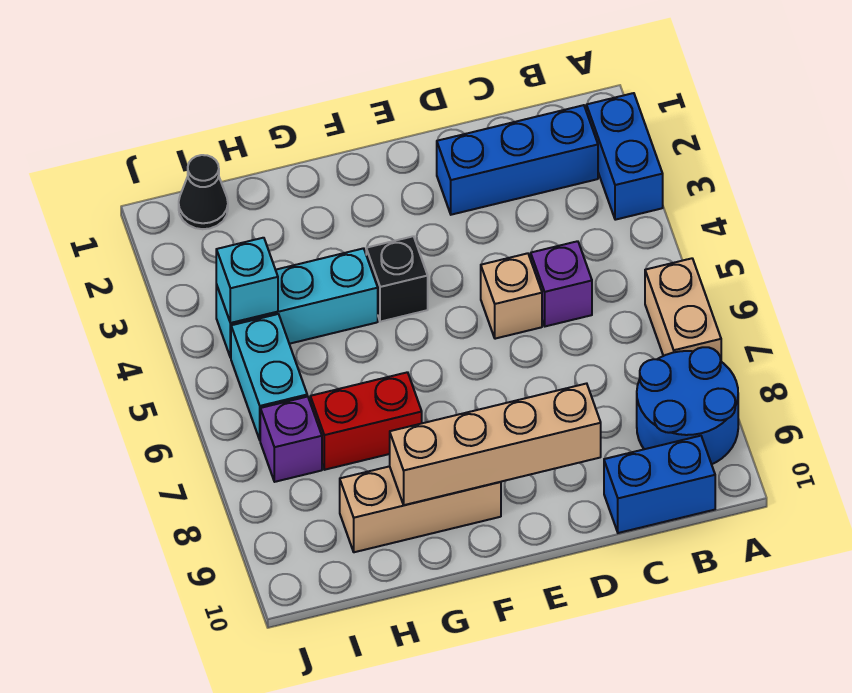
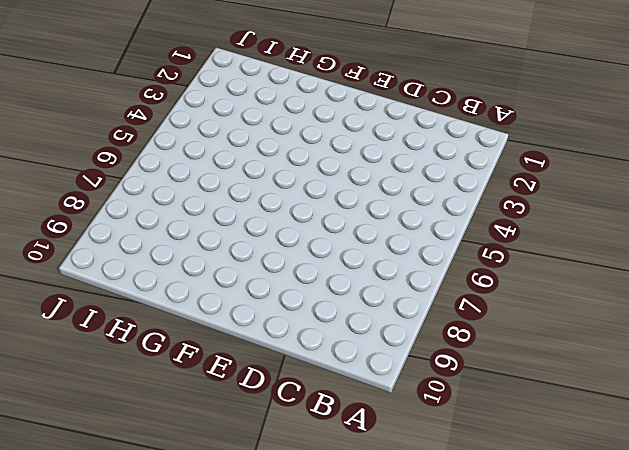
none -> blue 1x2 brick [586,93,663,220]
none -> tan 1x2 brick [645,258,721,359]
none -> blue 2x2 round brick [637,347,738,464]

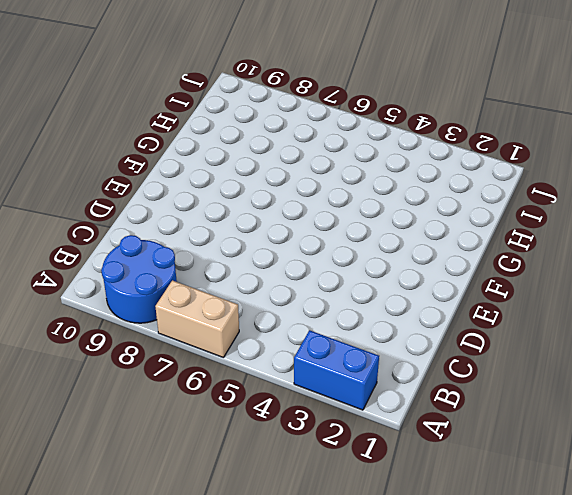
none -> blue 1x3 brick [437,105,598,215]
none -> blue 1x2 brick [604,436,715,533]
none -> purple 1x1 brick [531,241,592,326]

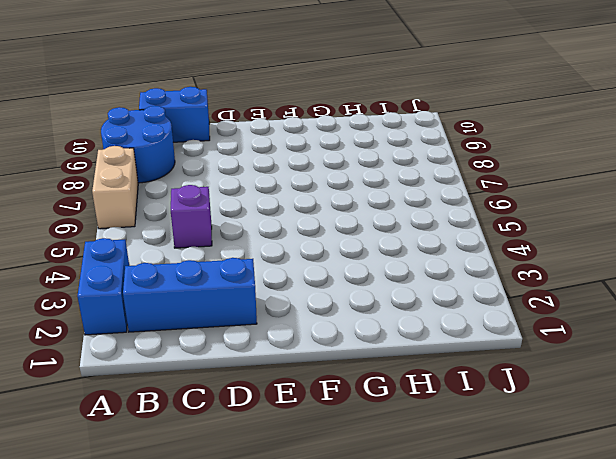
none -> tan 1x1 brick [481,253,542,339]
none -> black 1x1 brick [366,236,428,322]
none -> tan 1x3 brick [340,466,501,552]

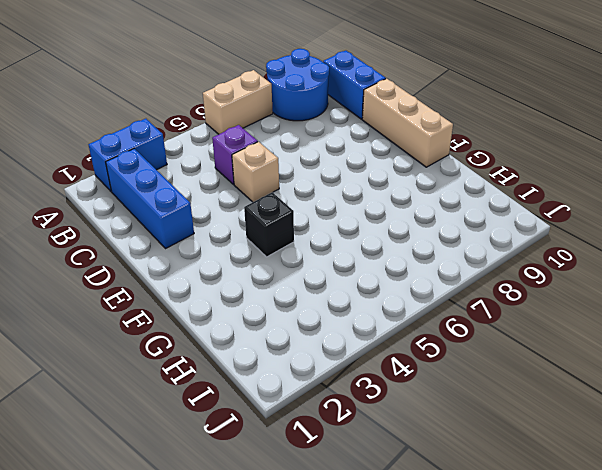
tan 1x3 brick [362,79,453,167] -> tan 1x3 brick moved to [340,466,501,552]
none -> cyan 1x3 brick [216,248,378,358]
none -> red 1x2 brick [310,372,422,470]
none -> black 1x1 cone [179,155,228,229]

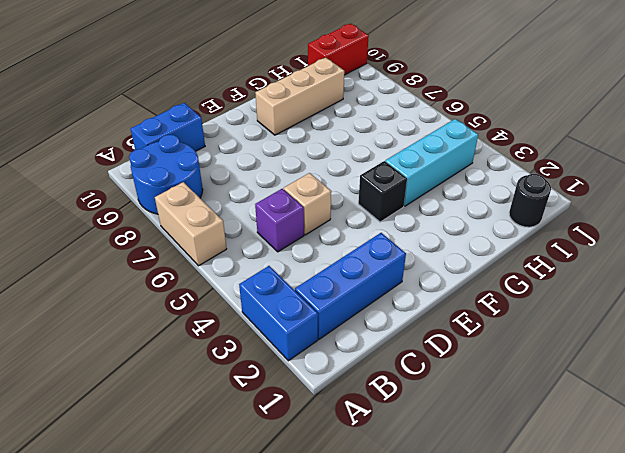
black 1x1 round brick [509,174,551,227] -> black 1x1 cone [179,155,228,229]
red 1x2 brick [308,24,369,75] -> red 1x2 brick moved to [310,372,422,470]
none -> cyan 1x2 brick [231,314,307,440]
none -> purple 1x1 brick [260,396,322,482]
none -> tan 1x4 brick [390,383,601,505]

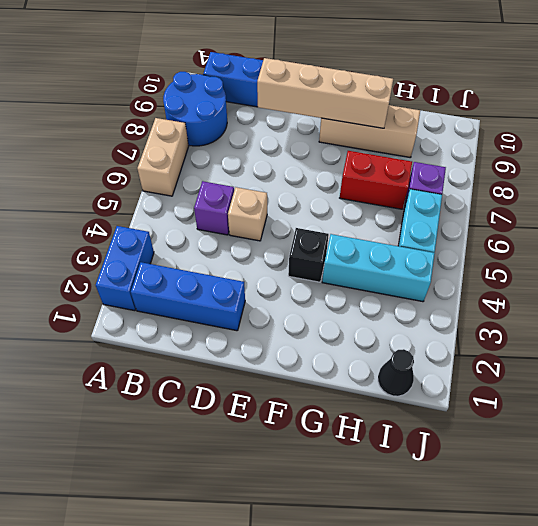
none -> cyan 1x1 brick [216,238,278,323]

